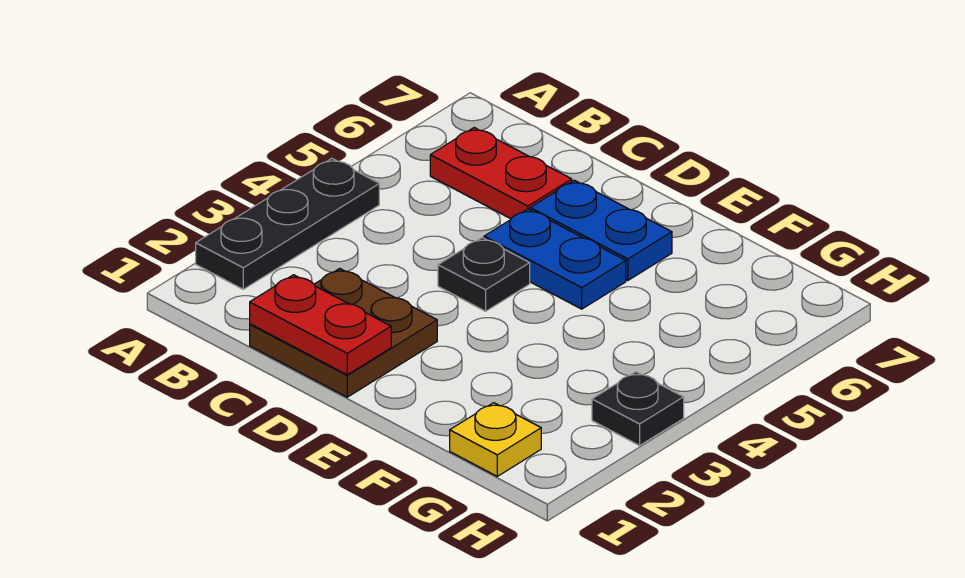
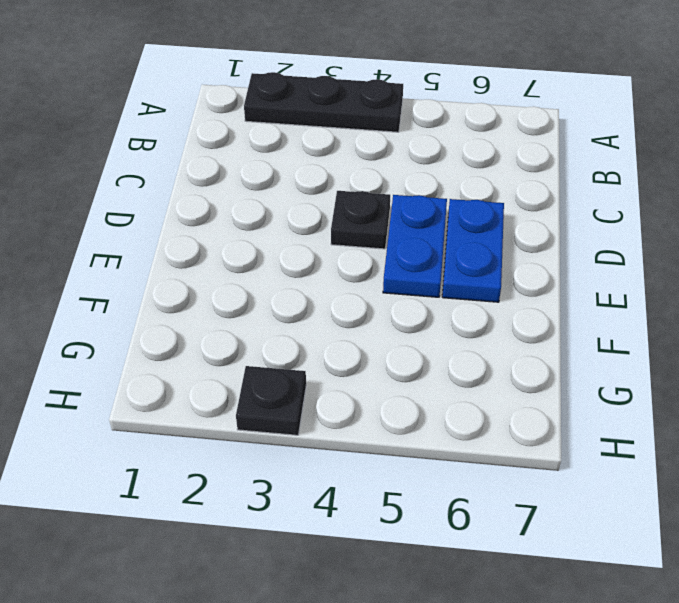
none -> red 1x2 plate [430,128,572,219]
none -> brown 2x2 plate [250,268,437,397]

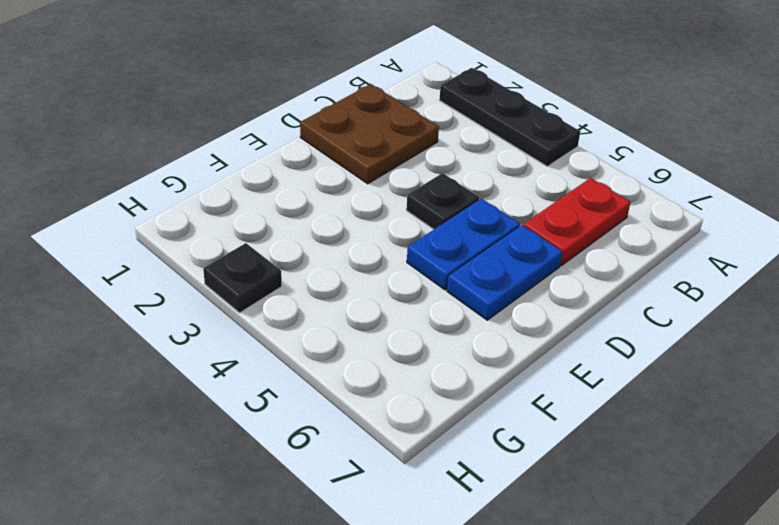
none -> yellow 1x1 plate [450,403,541,476]
none -> red 1x2 plate [250,275,391,375]

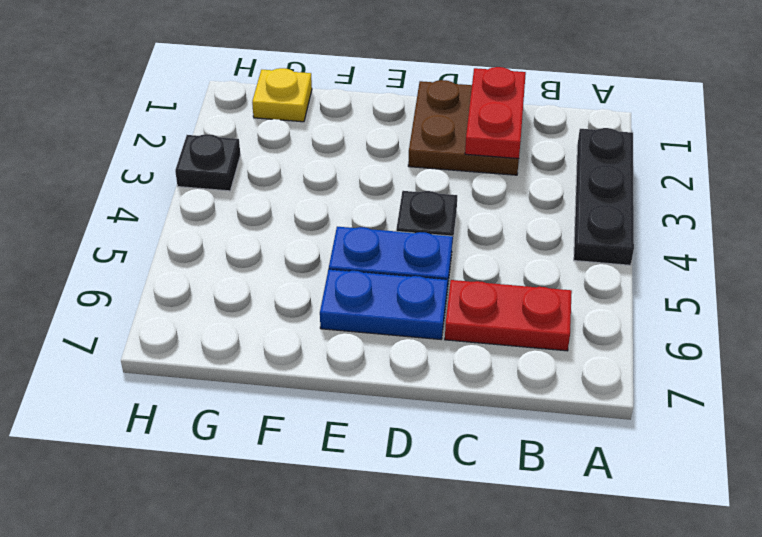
red 1x2 plate [465,67,526,159] -> red 1x2 plate turned to [250,275,391,375]

